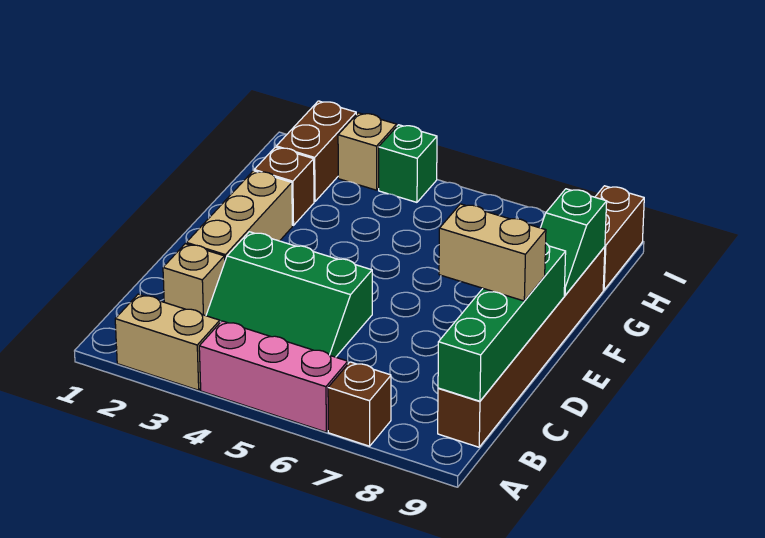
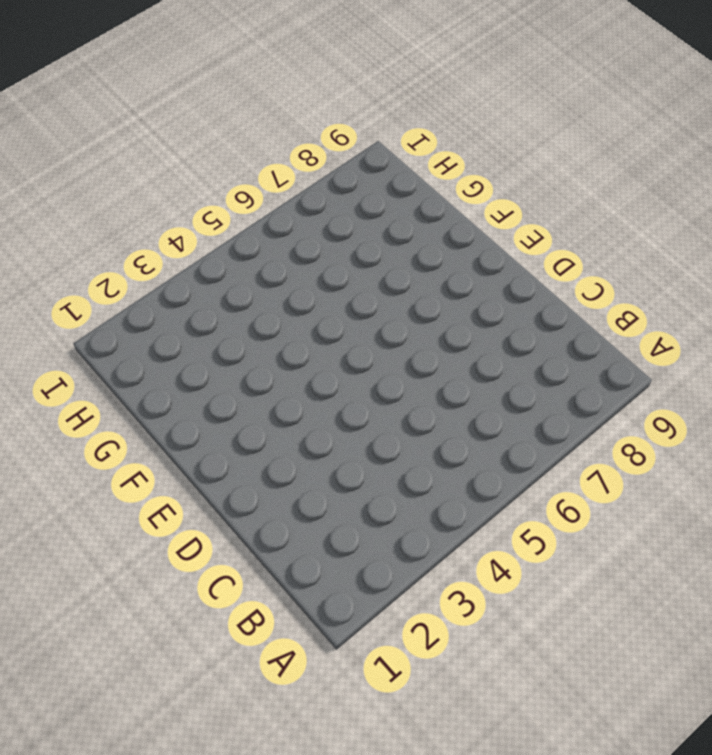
none -> tan 1x2 brick [115,294,220,390]
none -> pink 1x3 brick [199,321,348,432]
none -> brown 1x1 brick [328,362,391,446]

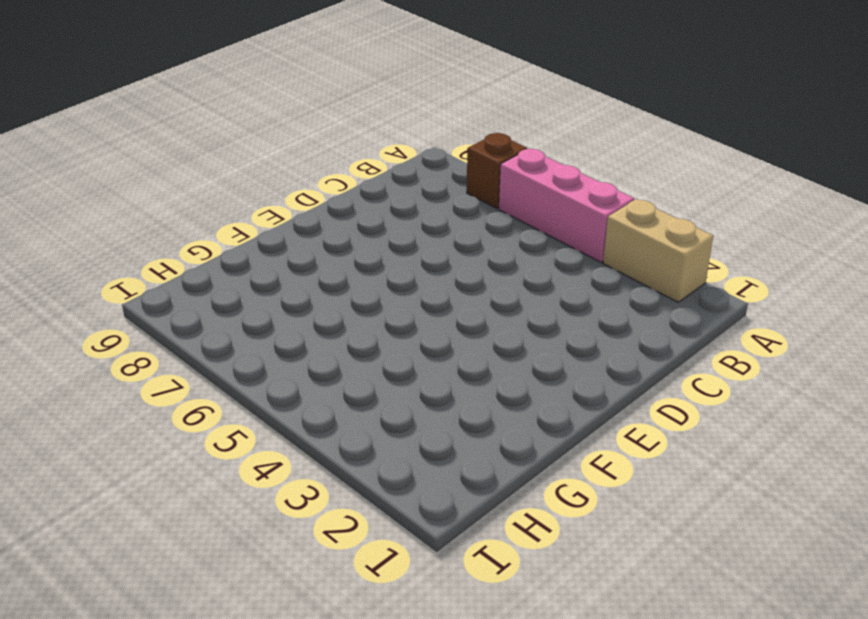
none -> brown 1x6 brick [438,247,605,447]
none -> tan 1x1 brick [163,244,225,316]
none -> green 2x3 slope [206,232,372,357]

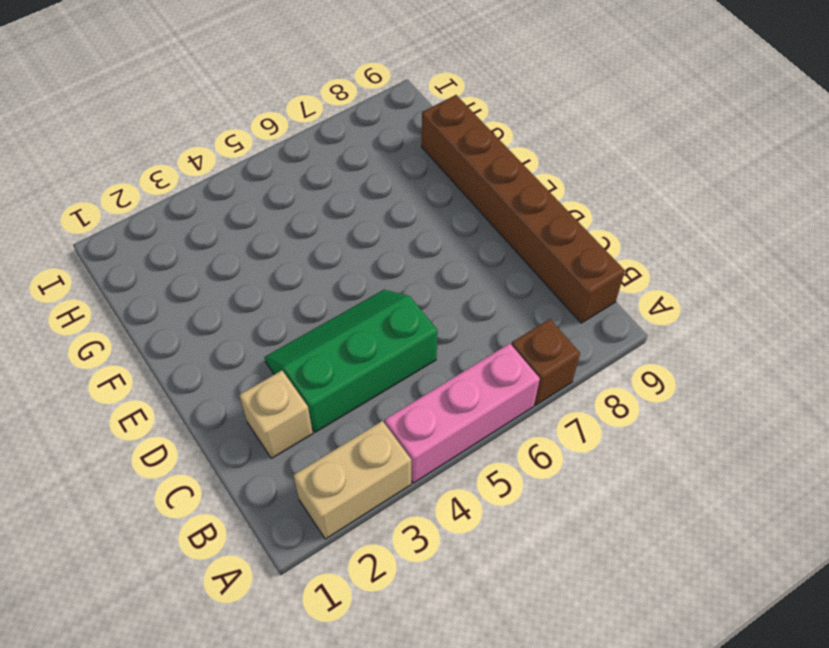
green 2x3 slope [264,290,438,432] -> green 2x3 slope turned to [206,232,372,357]
none -> tan 1x3 brick [186,171,293,260]
none -> brown 1x1 brick [254,147,314,225]
none -> brown 1x2 brick [276,101,356,202]

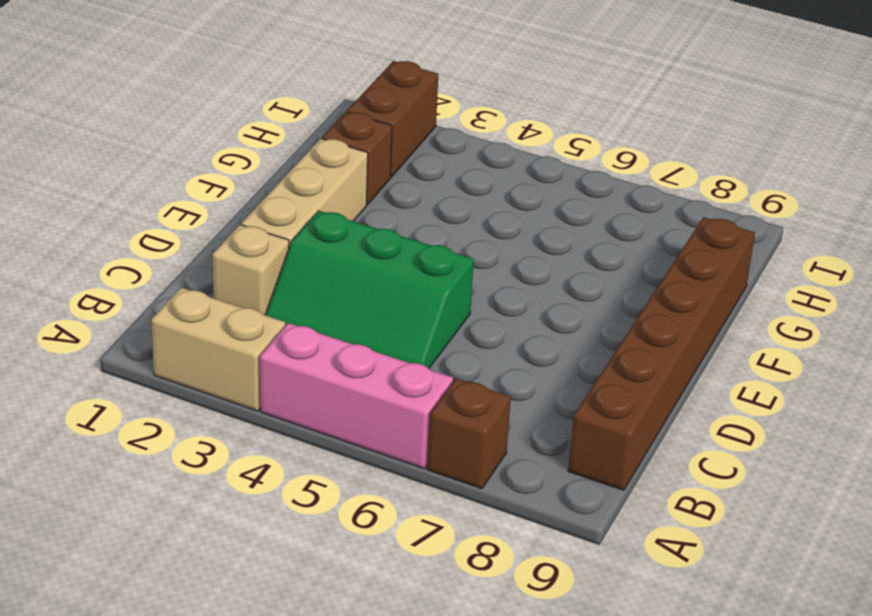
none -> brown 1x2 brick [595,186,644,290]
none -> tan 1x1 brick [338,113,397,190]
none -> green 1x1 brick [379,125,437,202]

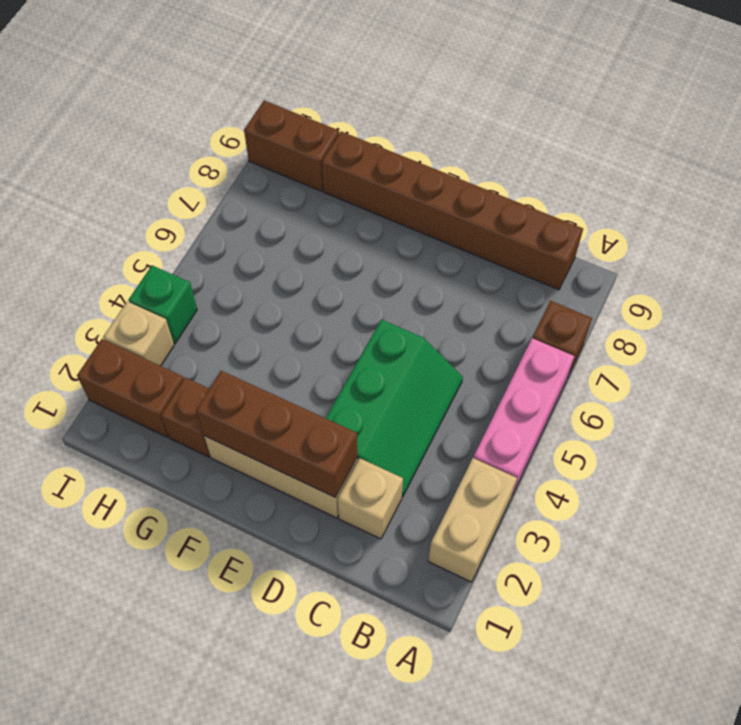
brown 1x3 brick [196,371,357,497] -> none
none -> green 1x4 brick [438,244,566,401]
none -> green 1x2 slope [541,189,607,295]
none -> tan 1x2 brick [439,204,546,301]

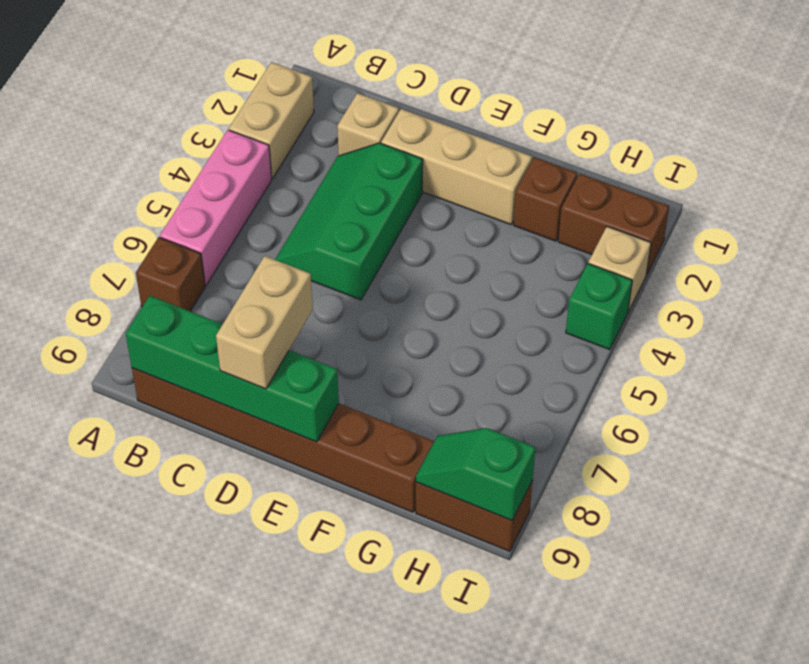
green 1x2 slope [416,428,536,520] -> green 1x2 slope moved to [541,189,607,295]

